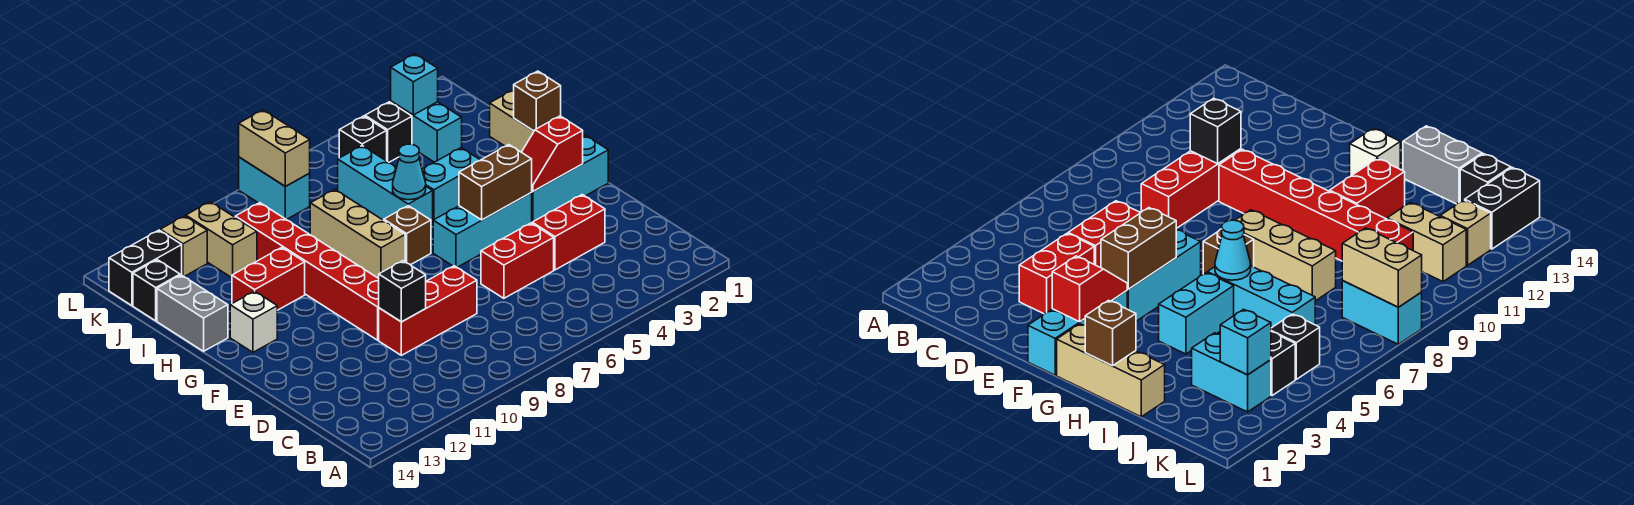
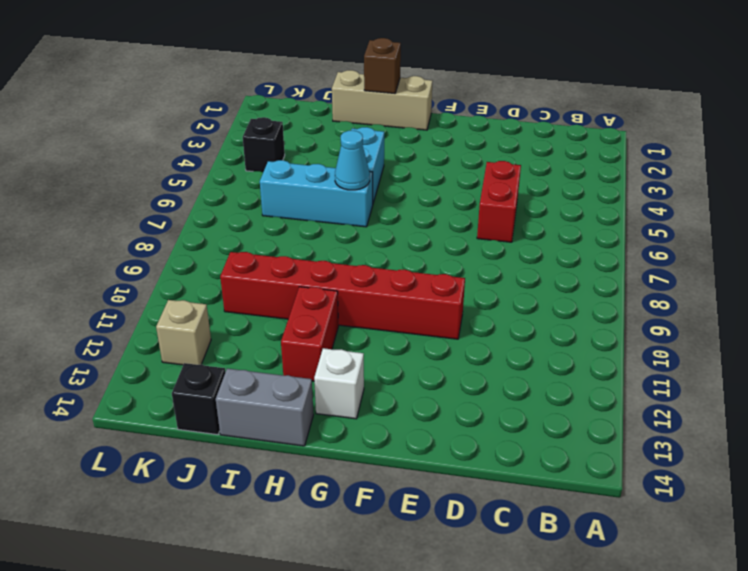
none -> red 1x2 brick [532,195,605,270]
none -> red 1x3 brick [379,266,477,355]
none -> cyan 1x3 brick [531,135,608,222]

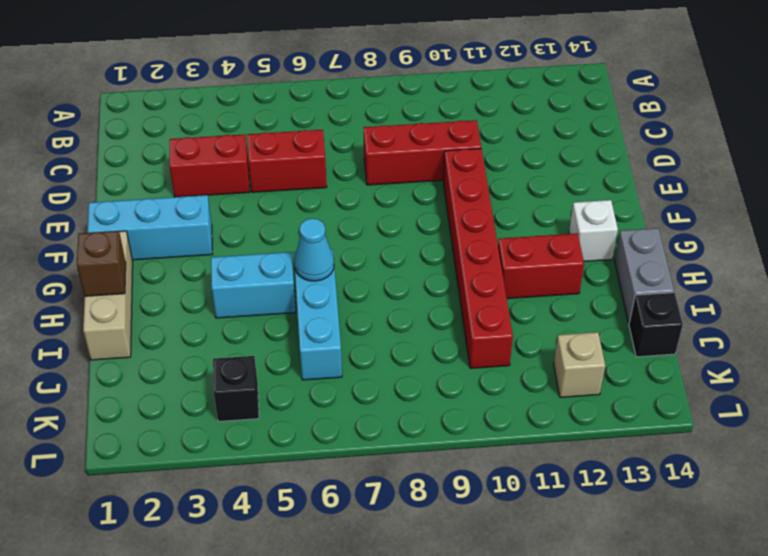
none -> cyan 1x3 brick [433,193,532,267]
none -> brown 1x1 brick [384,206,431,265]
none -> tan 1x3 brick [310,189,405,278]

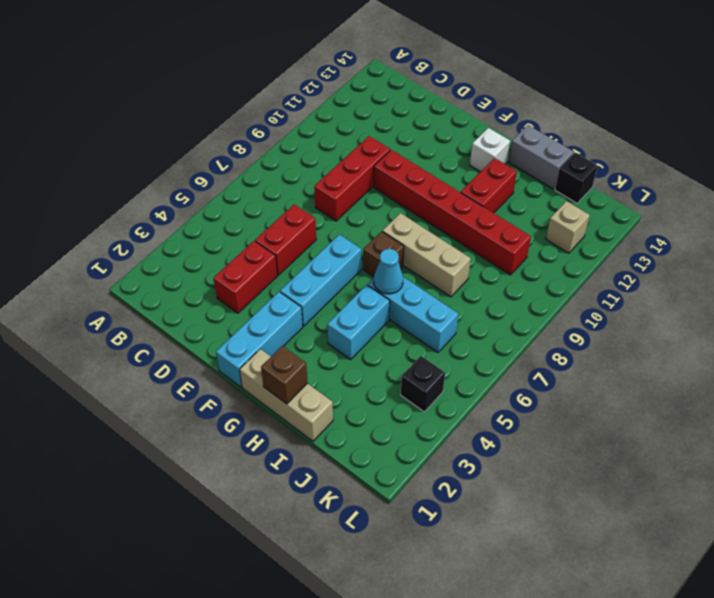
none -> cyan 1x2 brick [391,101,462,162]
none -> tan 1x2 brick [186,202,257,278]
none -> black 1x1 brick [339,116,387,161]

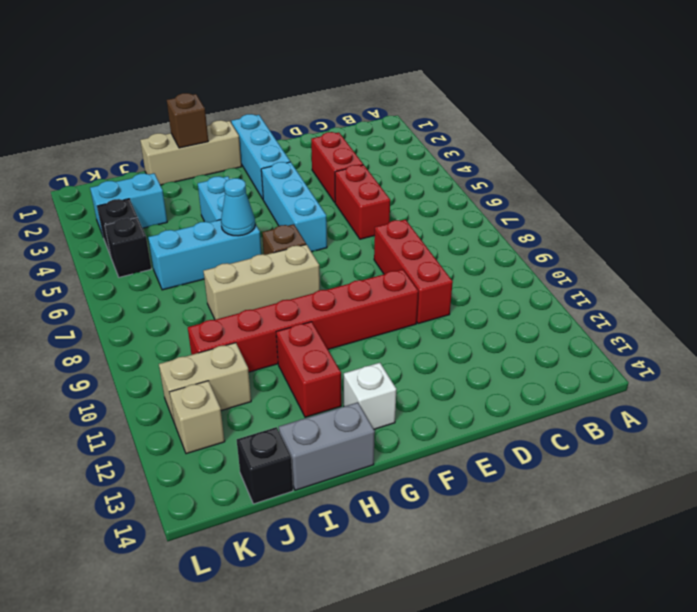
none -> cyan 1x2 brick [239,157,310,220]
none -> black 1x2 brick [109,230,182,306]
none -> black 1x1 brick [379,261,426,322]

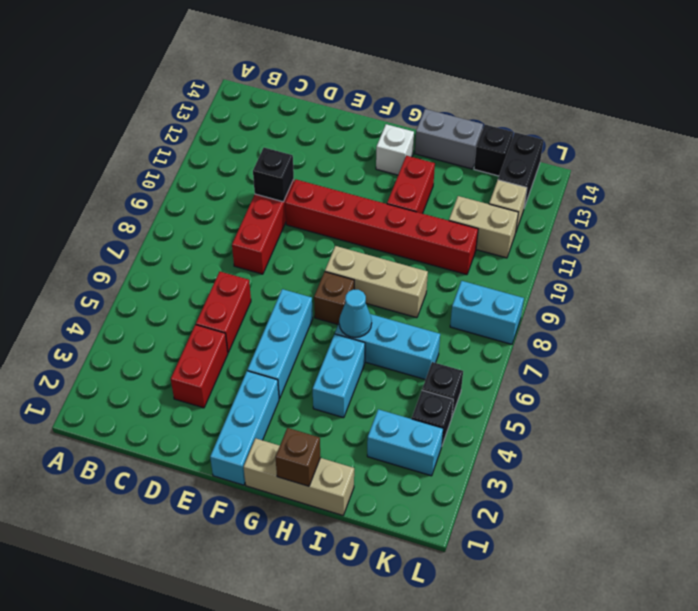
none -> red 1x2 slope [522,116,583,191]
none -> brown 1x2 brick [459,145,532,220]
none -> cyan 1x1 brick [391,54,438,115]

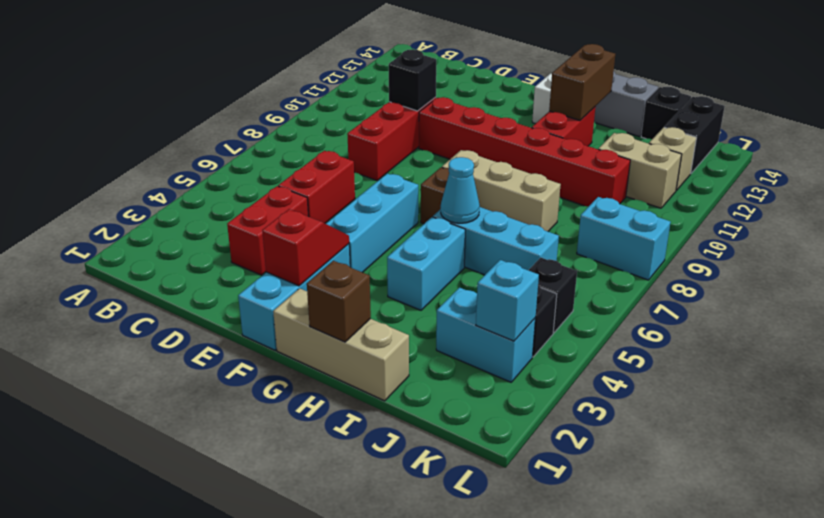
brown 1x2 brick [549,44,615,121] -> brown 1x2 brick moved to [459,145,532,220]
none -> tan 1x2 brick [239,110,310,186]

